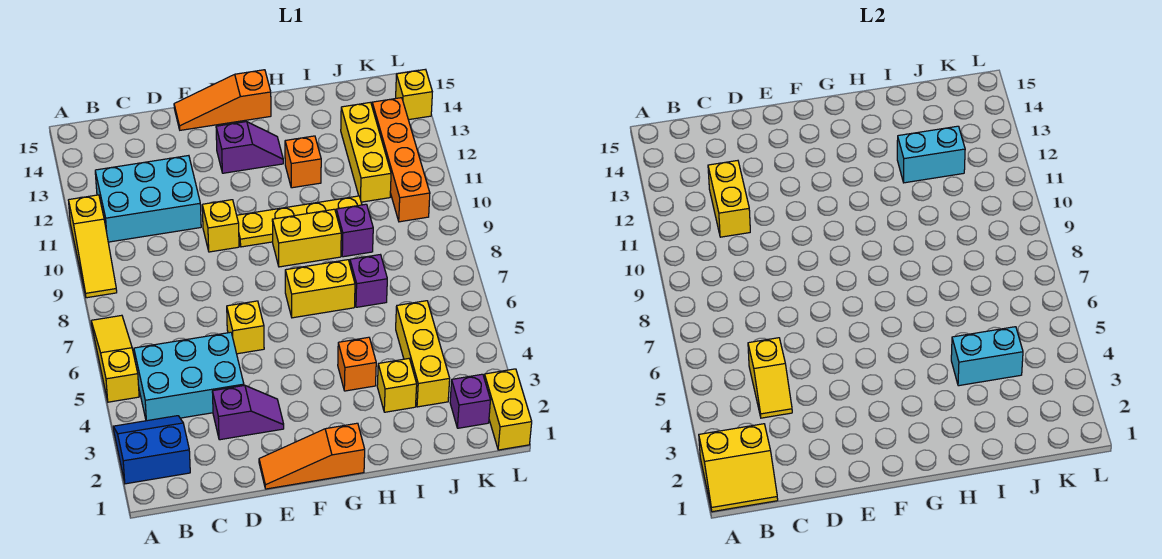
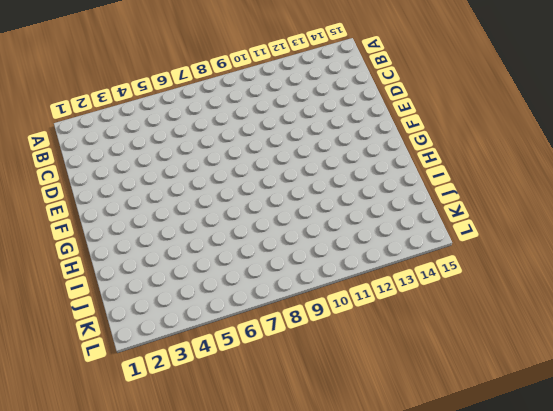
none -> blue 2x2 slope [113,416,190,484]
none -> yellow 1x3 slope [91,315,139,402]
none -> yellow 1x3 slope [69,195,117,298]
none -> cyan 2x3 brick [134,332,244,421]

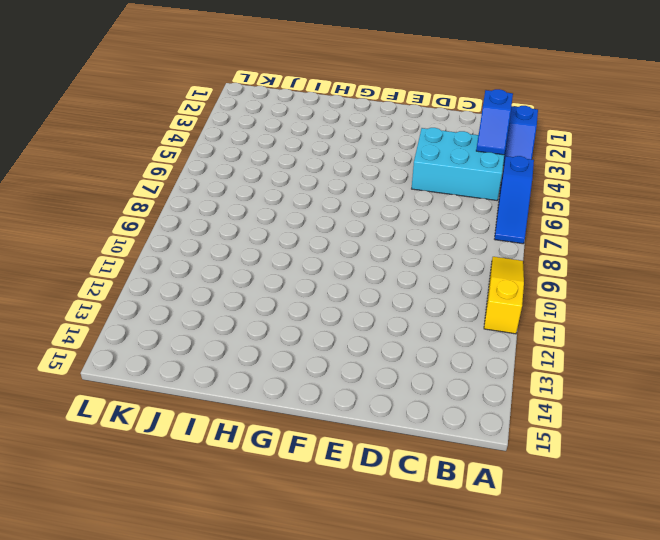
blue 1x3 slope [495,156,534,244] -> yellow 1x3 slope [91,315,139,402]
blue 1x2 slope [476,89,513,155] -> none
none -> cyan 2x3 brick [95,156,201,242]
none -> purple 1x2 slope [212,385,284,440]
none -> orange 1x3 slope [259,423,365,489]
none -> yellow 1x1 brick [227,301,264,354]

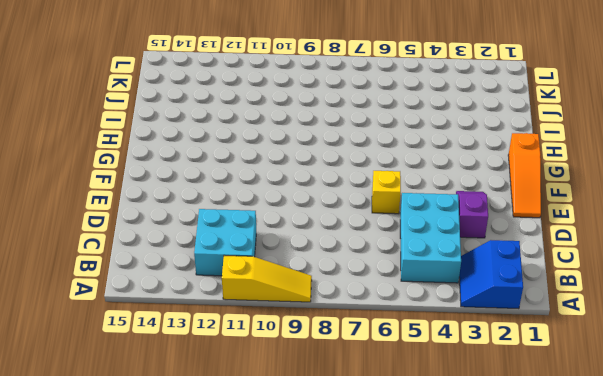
cyan 2x2 brick [194,209,256,276] -> cyan 2x3 brick [95,156,201,242]
none -> yellow 1x3 slope [91,315,139,402]
none -> yellow 1x1 brick [202,200,239,252]
none -> orange 1x3 slope [174,70,271,130]
none -> yellow 1x4 plate [237,196,362,247]

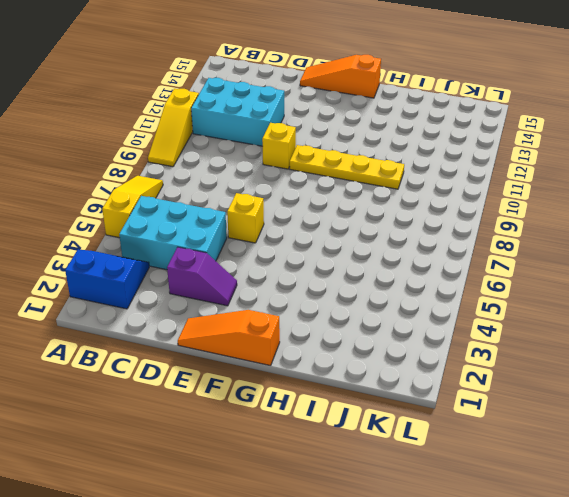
none -> purple 1x2 slope [216,122,283,173]
none -> yellow 1x2 brick [285,260,355,318]
none -> yellow 1x2 brick [272,209,341,267]
none -> orange 1x1 brick [338,337,376,391]

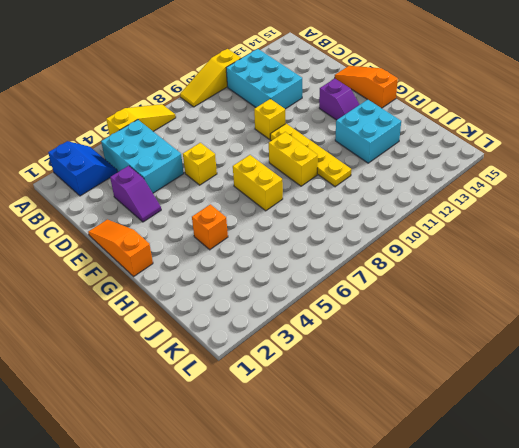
cyan 2x2 brick [335,100,401,163] -> orange 1x1 brick [285,136,321,188]
none -> yellow 1x1 brick [377,359,417,412]
none -> purple 1x1 brick [350,255,387,307]
none -> purple 1x1 brick [336,204,373,257]
none -> yellow 1x3 brick [396,301,450,407]

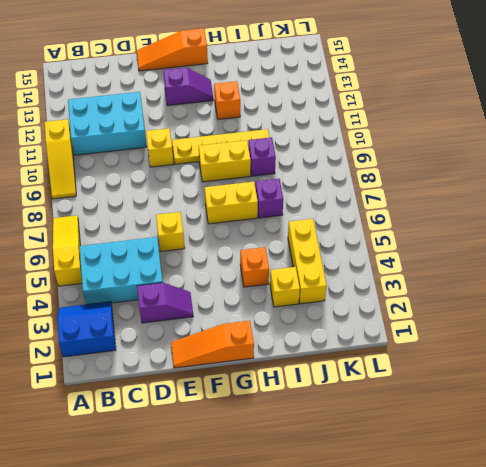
none -> yellow 1x3 brick [341,102,391,202]
none -> purple 1x1 brick [450,374,490,428]
none -> orange 1x4 brick [372,98,430,222]
none -> yellow 1x2 brick [484,369,532,450]

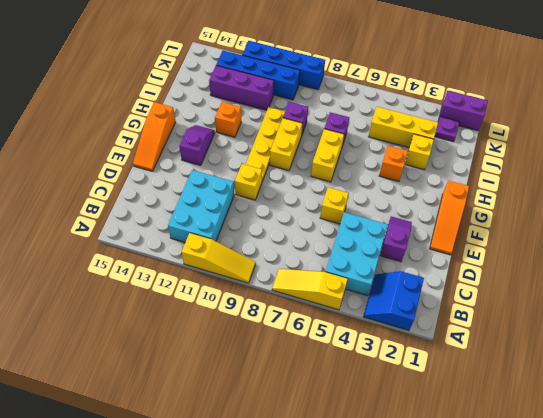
purple 1x3 brick [209,66,274,110] -> yellow 1x3 brick [341,102,391,202]
purple 1x1 plate [435,117,459,142] -> purple 1x1 brick [450,374,490,428]
blue 1x4 brick [216,51,300,100] -> orange 1x4 brick [372,98,430,222]
purple 1x2 brick [440,91,488,131] -> yellow 1x2 brick [484,369,532,450]
blue 1x4 brick [242,41,325,90] -> none
none -> yellow 1x1 brick [396,69,432,120]
none -> yellow 2x2 slope [699,424,778,512]
none -> yellow 1x2 slope [748,338,792,418]
none -> yellow 1x2 brick [708,161,750,237]

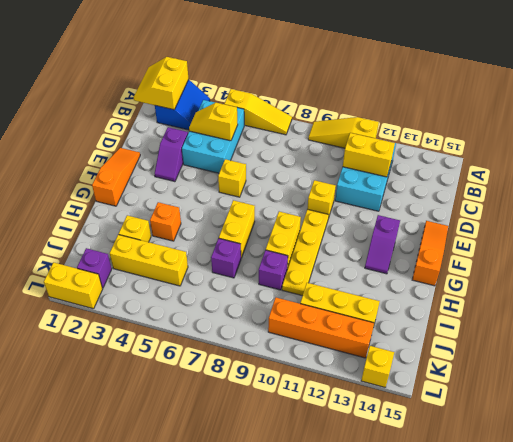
none -> orange 1x1 brick [285,136,321,188]
none -> cyan 1x2 brick [951,327,1023,386]
none -> cyan 1x2 brick [897,126,965,183]

